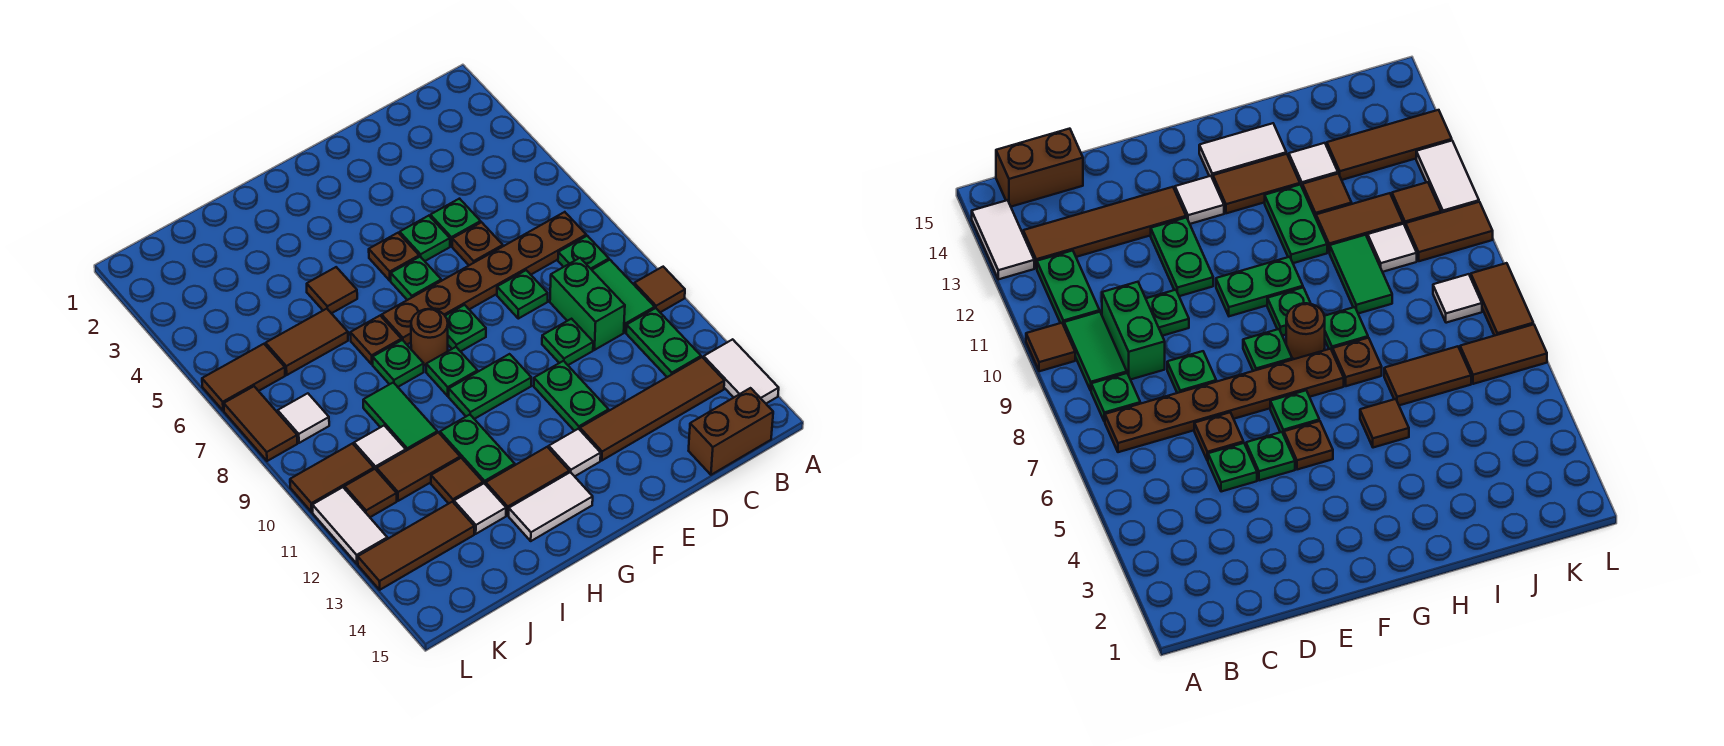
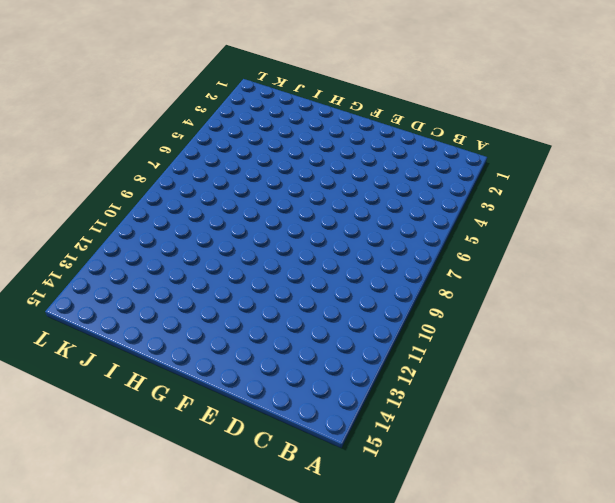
none -> brown 1x1 tile [634,267,685,312]
none -> white 1x2 tile [704,339,779,403]
none -> brown 1x6 plate [382,212,586,344]
none -> green 1x1 plate [558,236,609,270]

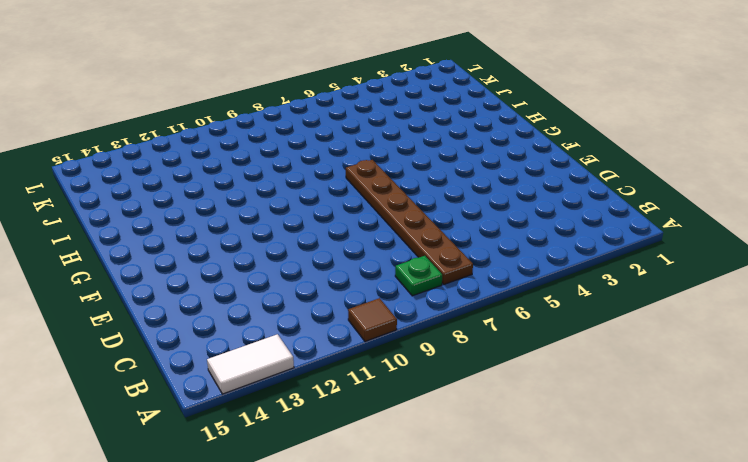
none -> green 1x2 tile [592,260,655,332]
none -> green 1x2 plate [626,308,701,377]
none -> brown 1x4 tile [580,357,724,460]
none -> brown 1x2 brick [689,388,773,475]

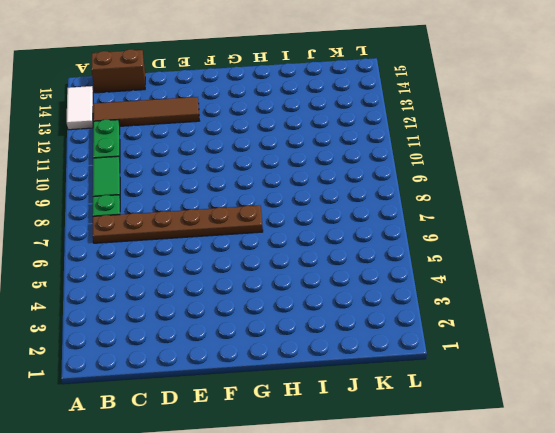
none -> brown 1x1 tile [634,267,685,312]
none -> green 1x2 brick [550,258,625,350]
none -> green 1x1 plate [430,199,481,246]
none -> brown 1x1 plate [452,222,503,265]

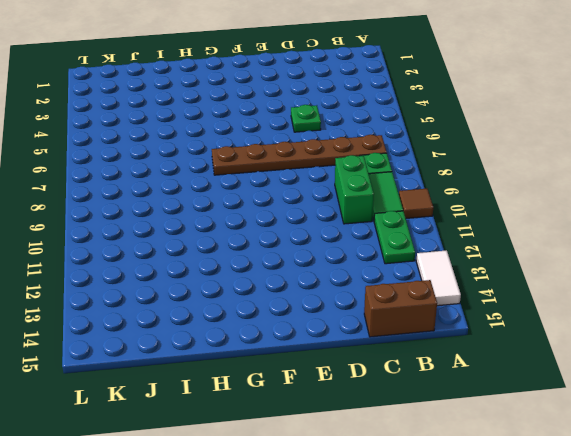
none -> brown 1x4 tile [580,357,724,460]
none -> brown 1x1 plate [452,222,503,265]
none -> green 1x1 plate [497,270,548,319]
none -> green 1x1 plate [542,319,593,365]

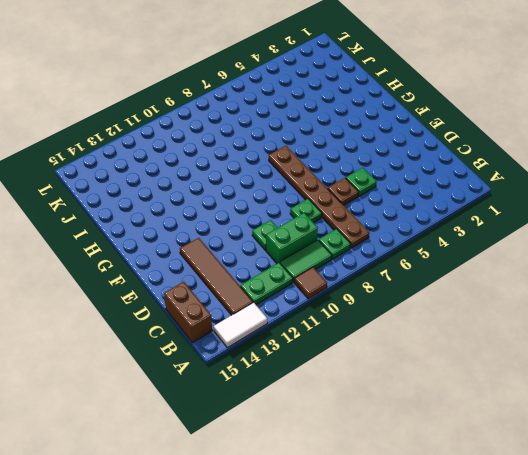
none -> green 1x1 plate [400,216,450,261]
none -> green 1x2 plate [534,361,609,431]
none -> brown 1x1 plate [369,233,419,281]
none -> green 1x1 plate [391,257,441,300]

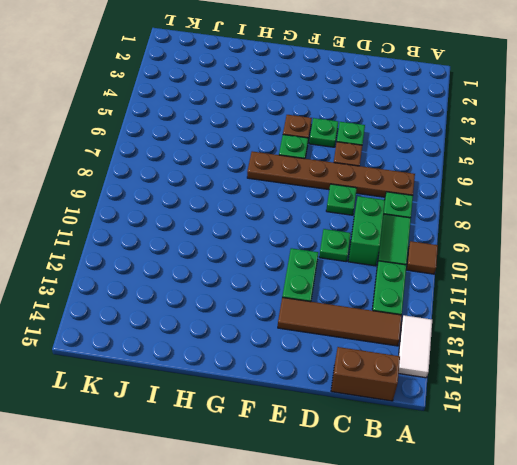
none -> green 1x1 plate [445,305,486,352]
none -> green 1x2 plate [449,354,531,419]
none -> white 1x1 tile [549,429,601,476]
none -> brown 1x1 round brick [411,309,448,365]

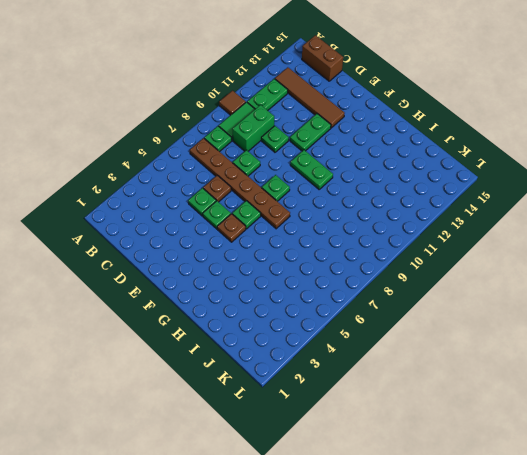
none -> white 1x2 tile [704,339,779,403]
none -> white 1x1 tile [549,429,601,476]
none -> brown 1x1 round brick [411,309,448,365]
none -> green 1x1 plate [426,347,478,396]

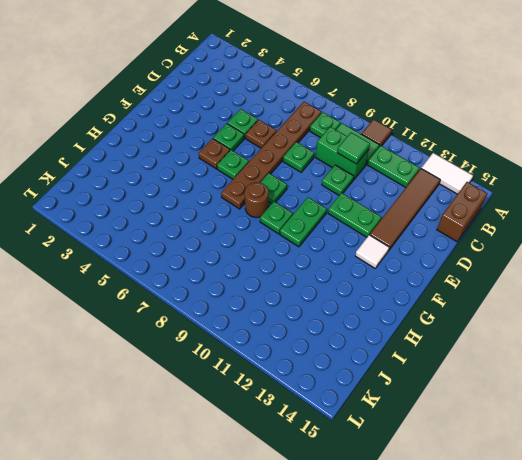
green 1x1 tile [337,133,370,164] -> none
none -> brown 1x2 tile [486,447,569,515]
none -> white 1x2 tile [509,472,593,541]
none -> brown 1x1 tile [307,267,357,313]
none -> brown 1x1 plate [350,316,401,364]

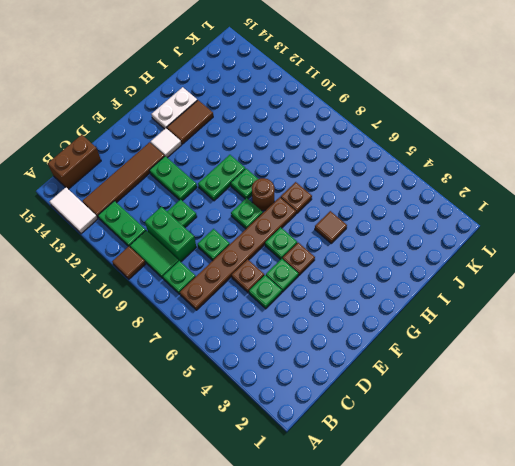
white 1x2 plate [151,87,197,129] -> white 1x2 tile [509,472,593,541]
none -> green 1x1 plate [373,340,424,387]
none -> green 1x2 plate [440,415,515,485]
none -> brown 1x2 tile [266,309,348,375]
none -> green 1x2 tile [363,382,437,451]

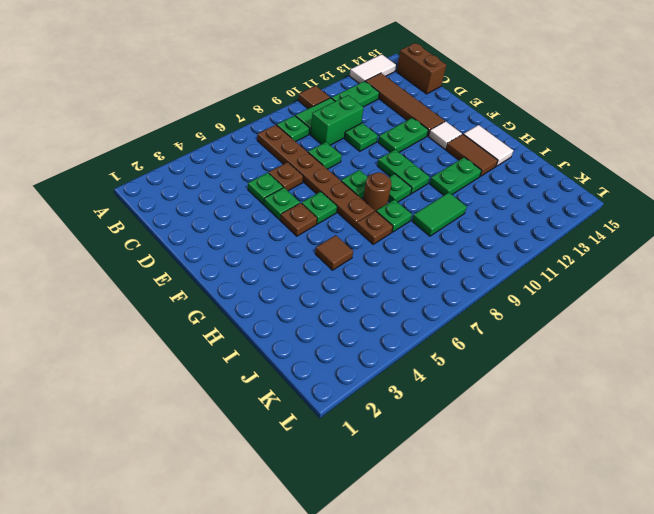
none -> brown 1x2 tile [266,309,348,375]
none -> brown 1x2 tile [377,433,460,501]
none -> brown 1x1 tile [431,458,483,504]
none -> white 1x1 tile [454,483,506,534]

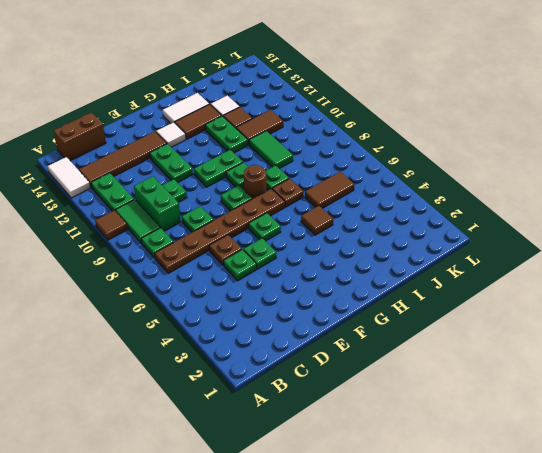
none -> brown 1x1 plate [369,233,419,281]
none -> white 1x1 tile [354,426,406,470]
none -> brown 1x3 tile [358,502,474,590]
none -> brown 1x2 tile [202,344,285,411]

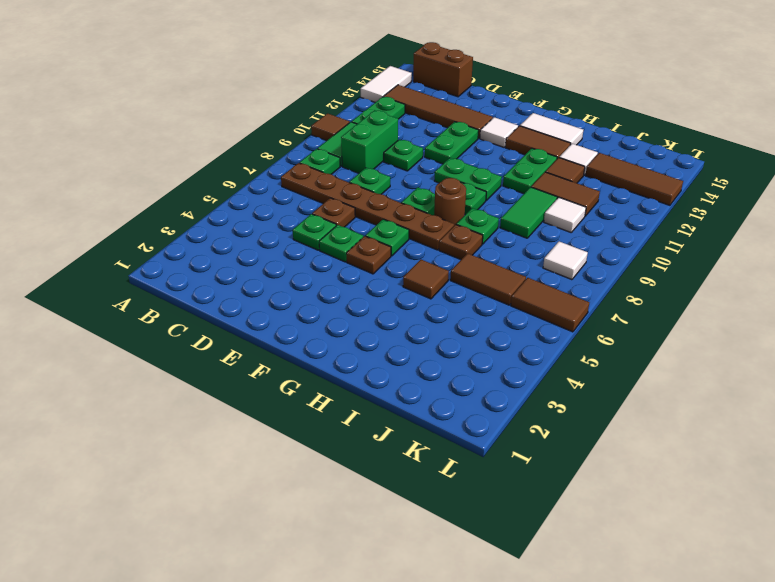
none -> brown 1x2 tile [290,444,374,512]
none -> brown 1x1 tile [345,469,397,517]
none -> brown 1x2 tile [224,386,297,461]
none -> white 1x2 tile [312,487,387,564]

